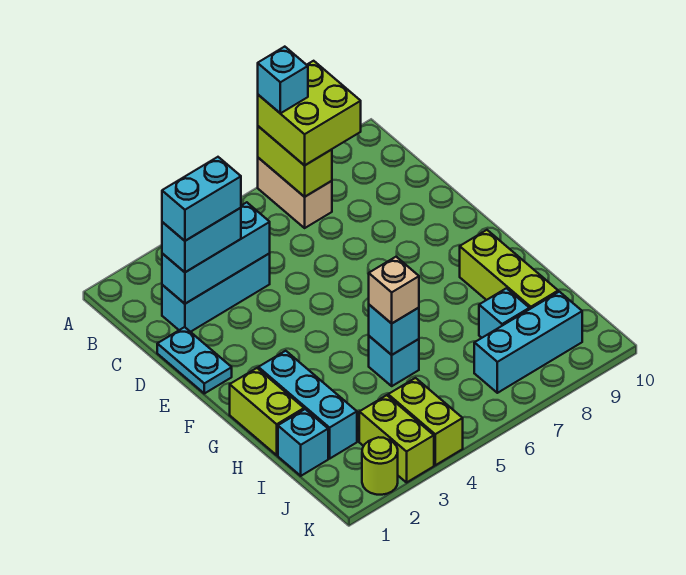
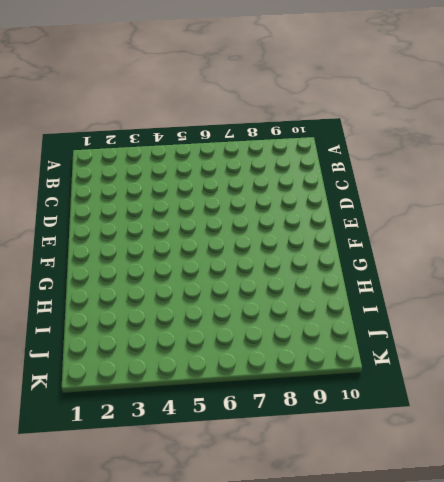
none -> tan 1x2 brick [258,158,332,228]
none -> cyan 1x3 brick [162,253,270,332]
none -> cyan 1x2 plate [157,327,232,393]

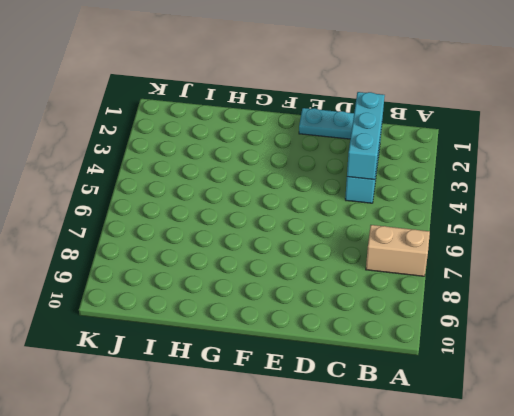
none -> lime 1x2 brick [230,368,304,455]
none -> cyan 1x3 brick [258,351,357,459]
none -> lime 1x3 brick [460,230,558,309]

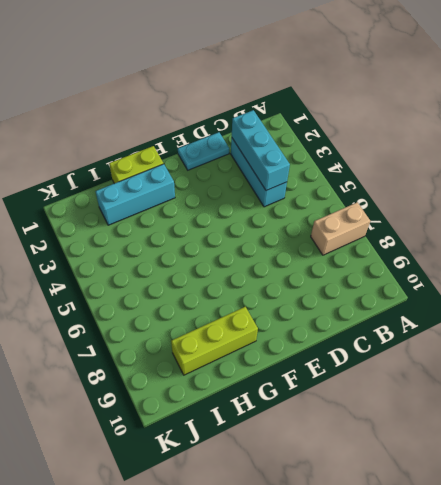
none -> cyan 1x1 brick [369,336,419,386]
none -> cyan 1x1 brick [278,409,328,476]
none -> cyan 1x1 brick [479,288,529,338]

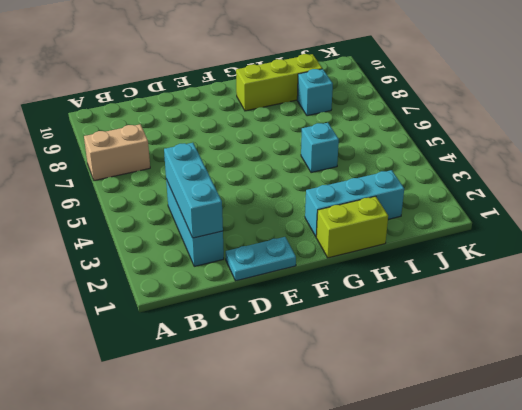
none -> cyan 1x1 brick [278,409,328,476]
none -> lime 1x2 brick [359,395,434,482]
none -> lime 1x2 brick [388,378,463,465]

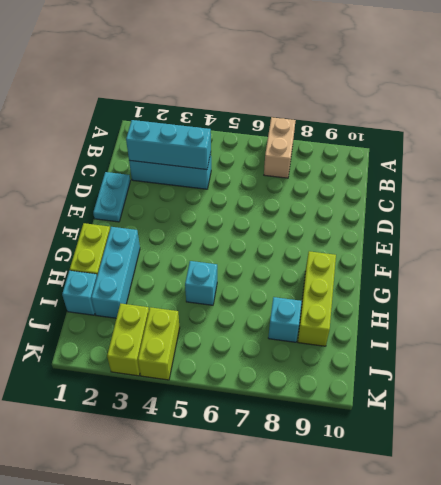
none -> cyan 1x3 brick [474,292,582,393]
none -> lime 1x1 round brick [362,437,398,495]
none -> lime 1x2 brick [258,126,332,197]

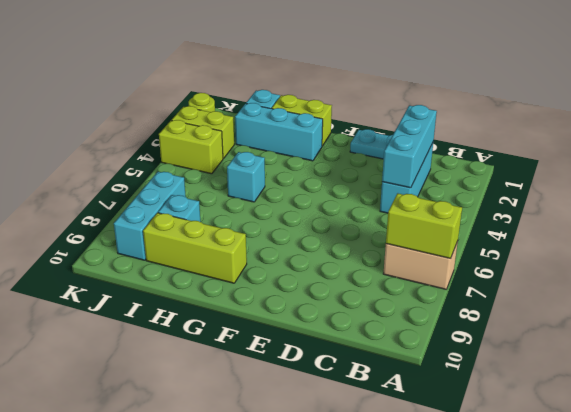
none -> cyan 1x1 brick [369,305,419,355]
none -> lime 2x2 brick [258,61,361,165]
none -> cyan 1x2 brick [162,208,241,272]

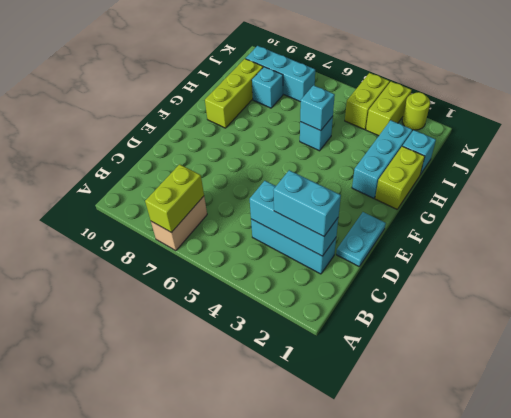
none -> lime 2x2 brick [258,61,361,165]
none -> tan 1x1 brick [369,257,419,323]
none -> cyan 1x1 brick [258,47,308,113]

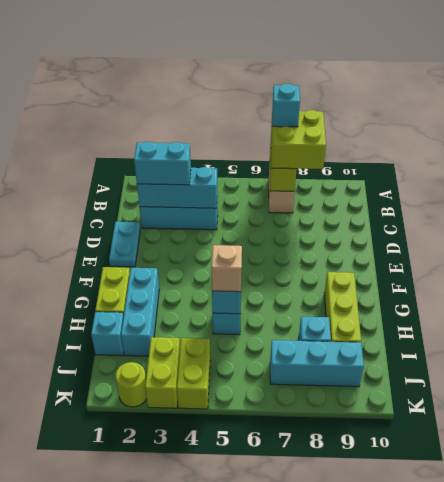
none -> cyan 1x2 brick [162,157,241,241]

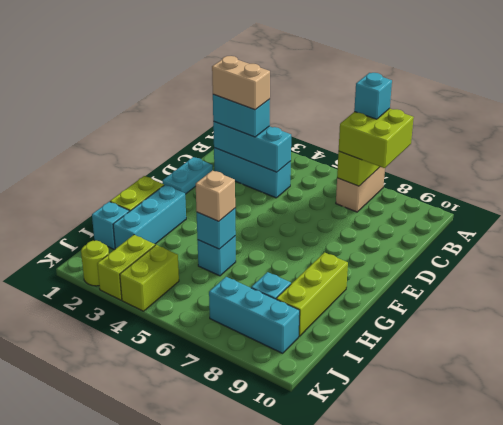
tan 1x2 brick [212,56,270,110] -> cyan 1x2 brick [162,157,241,241]

